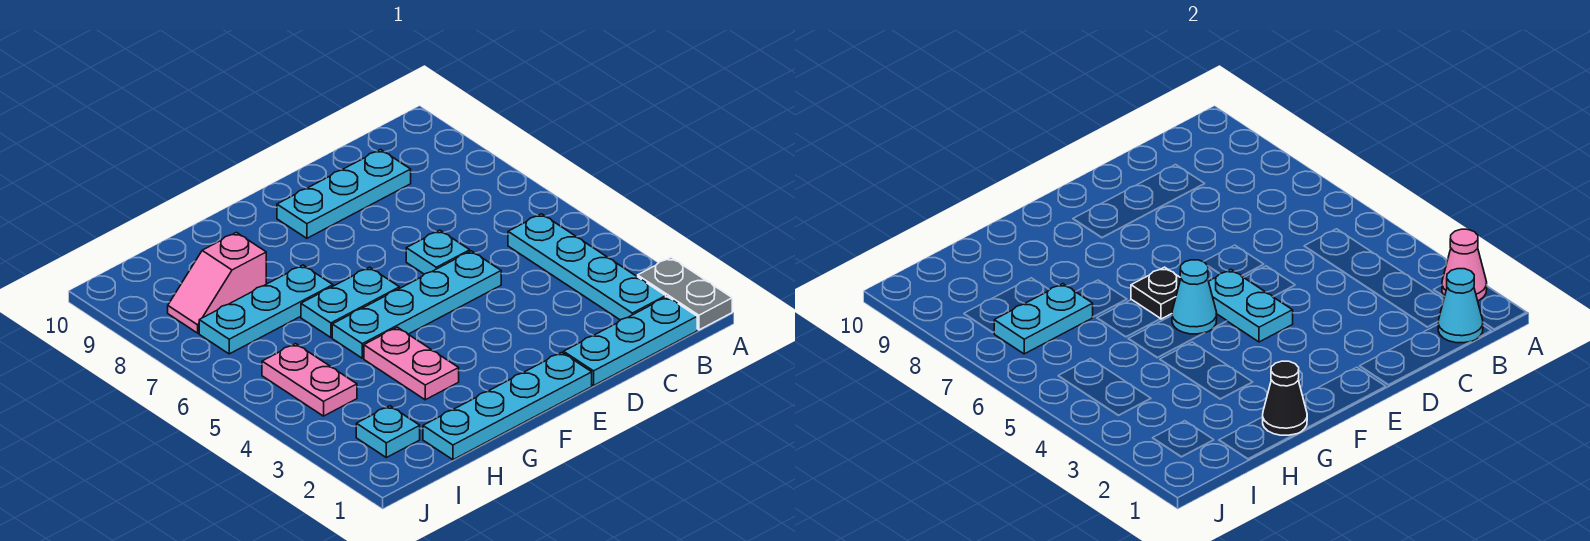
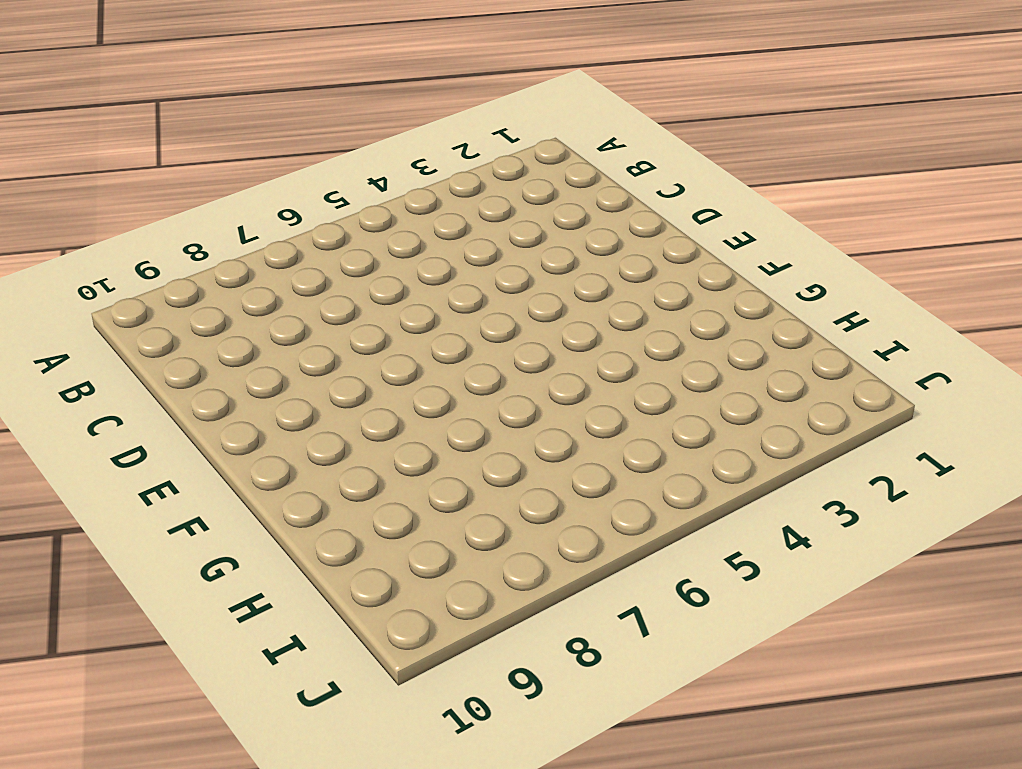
none -> grey 1x2 plate [638,258,732,330]
none -> cyan 1x3 plate [564,297,697,386]
none -> cyan 1x4 plate [508,214,666,320]

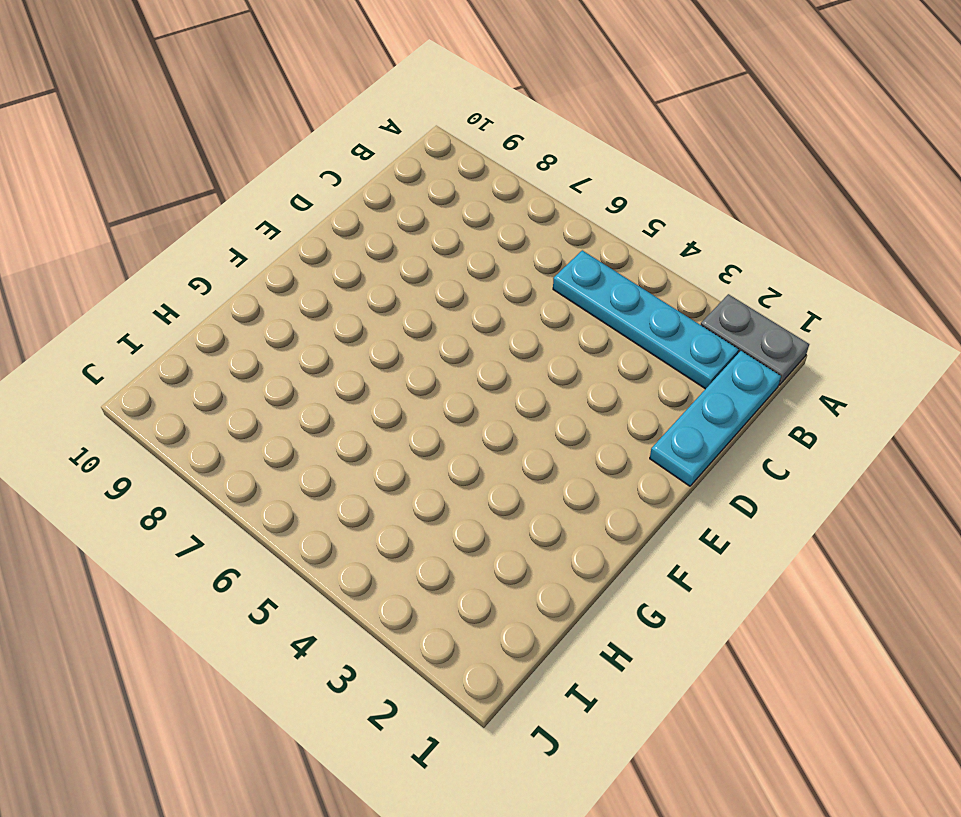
none -> cyan 1x3 plate [277,149,411,238]
none -> cyan 1x4 plate [332,251,501,358]
none -> cyan 1x1 plate [406,230,470,274]

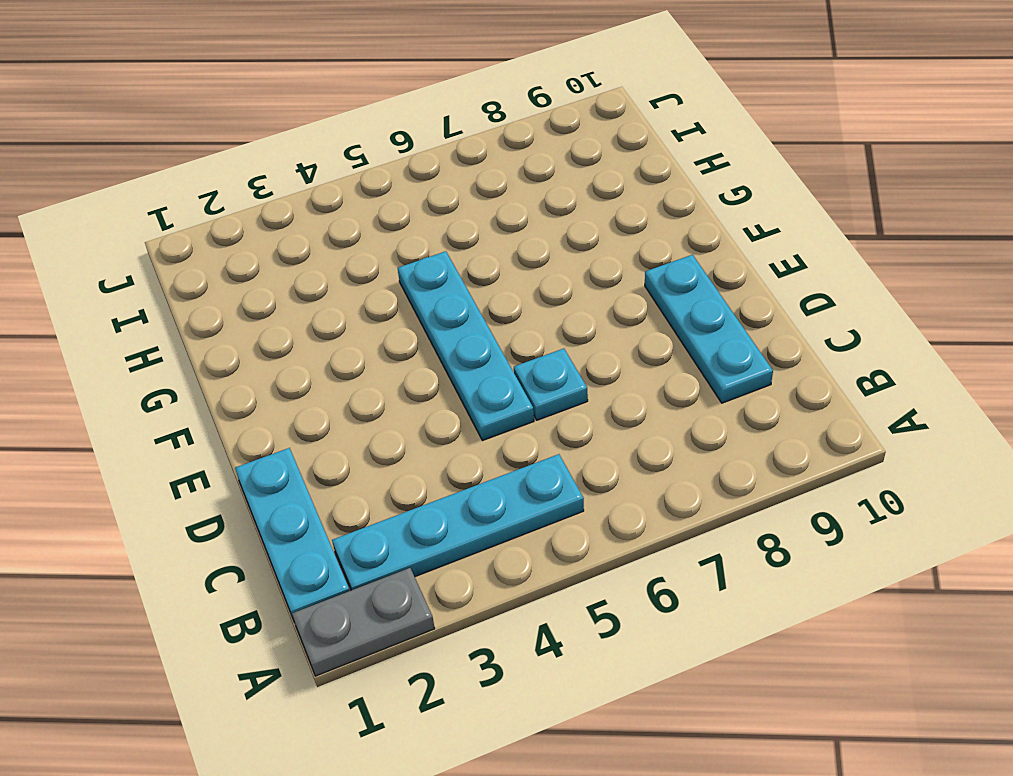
none -> cyan 1x4 plate [423,352,592,460]
none -> cyan 1x2 plate [301,267,399,338]
none -> pink 1x2 plate [364,327,459,400]

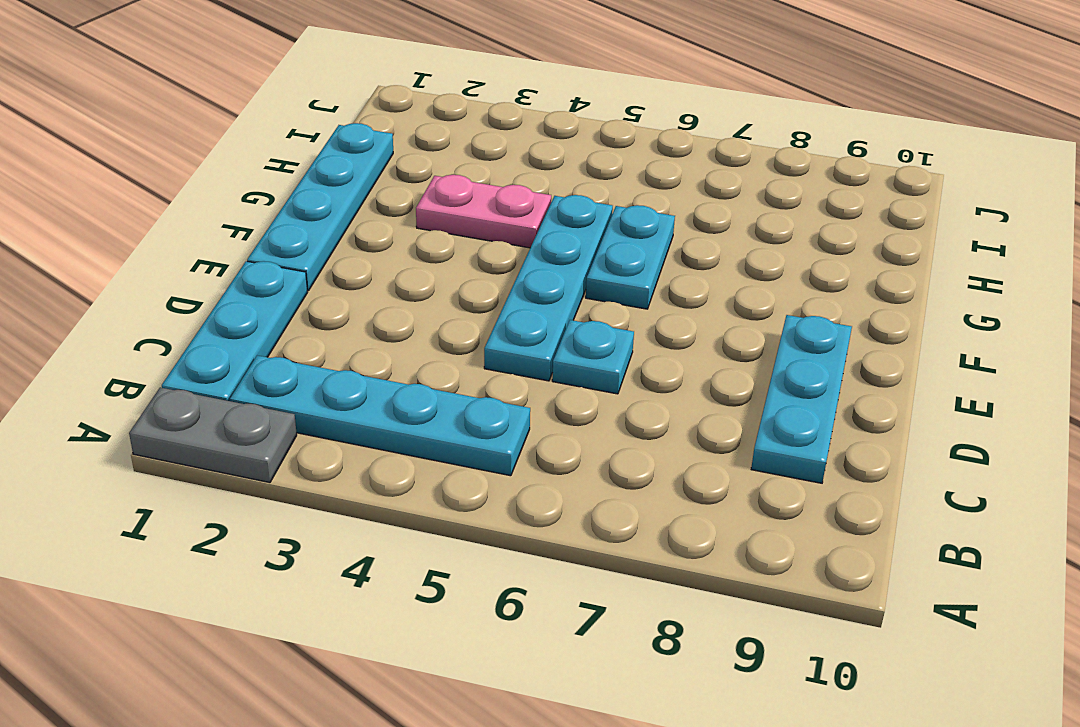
none -> cyan 1x3 plate [199,265,333,354]
none -> pink 1x2 slope [168,232,266,333]
none -> cyan 1x1 plate [356,406,420,458]

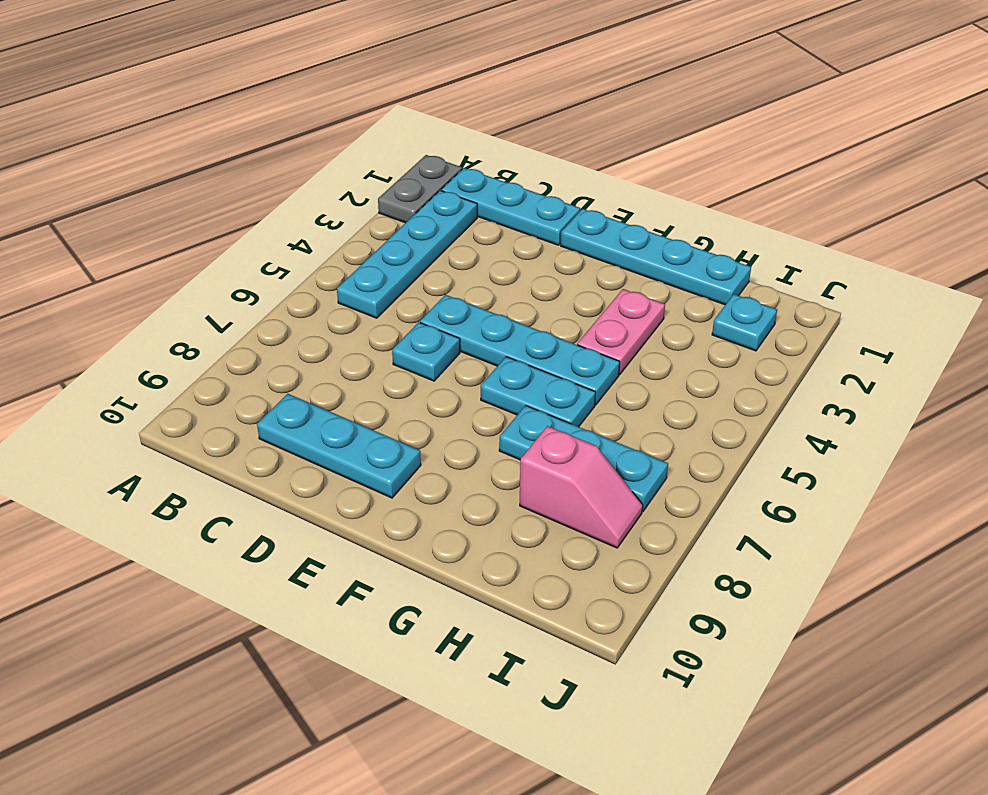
none -> pink 1x2 plate [262,344,357,416]
none -> pink 1x1 cone [1442,229,1487,301]
none -> cyan 1x1 cone [1438,269,1483,343]

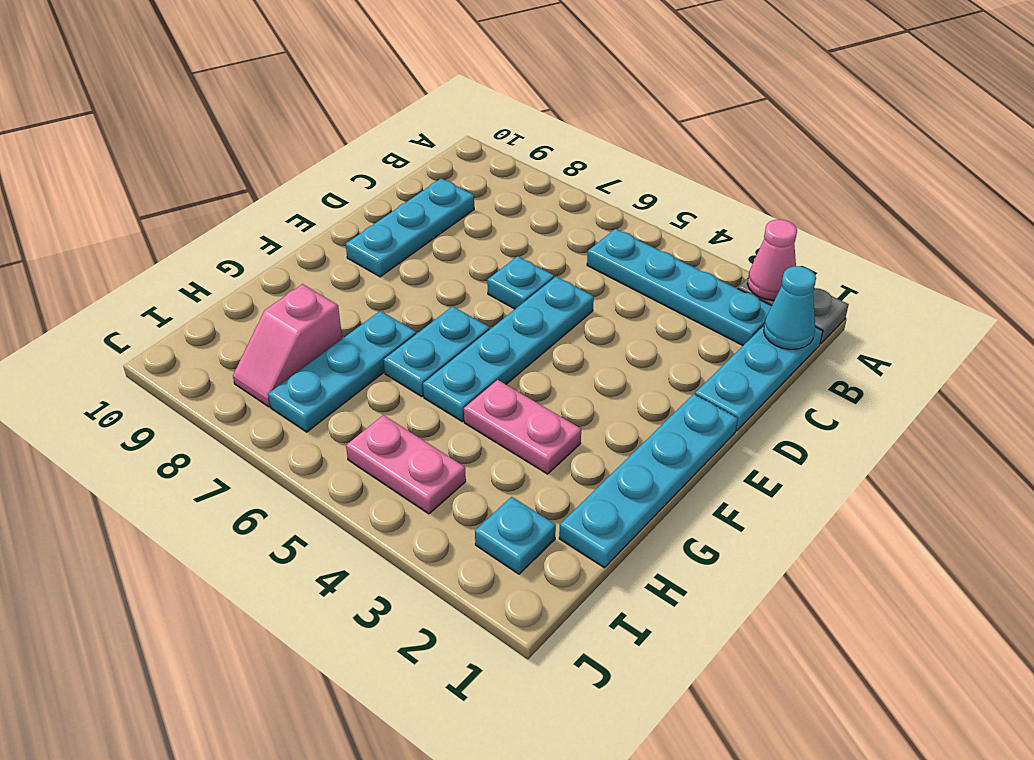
none -> cyan 1x2 plate [1209,270,1293,342]
none -> cyan 1x1 cone [1172,260,1217,334]
none -> black 1x1 plate [1131,267,1181,319]

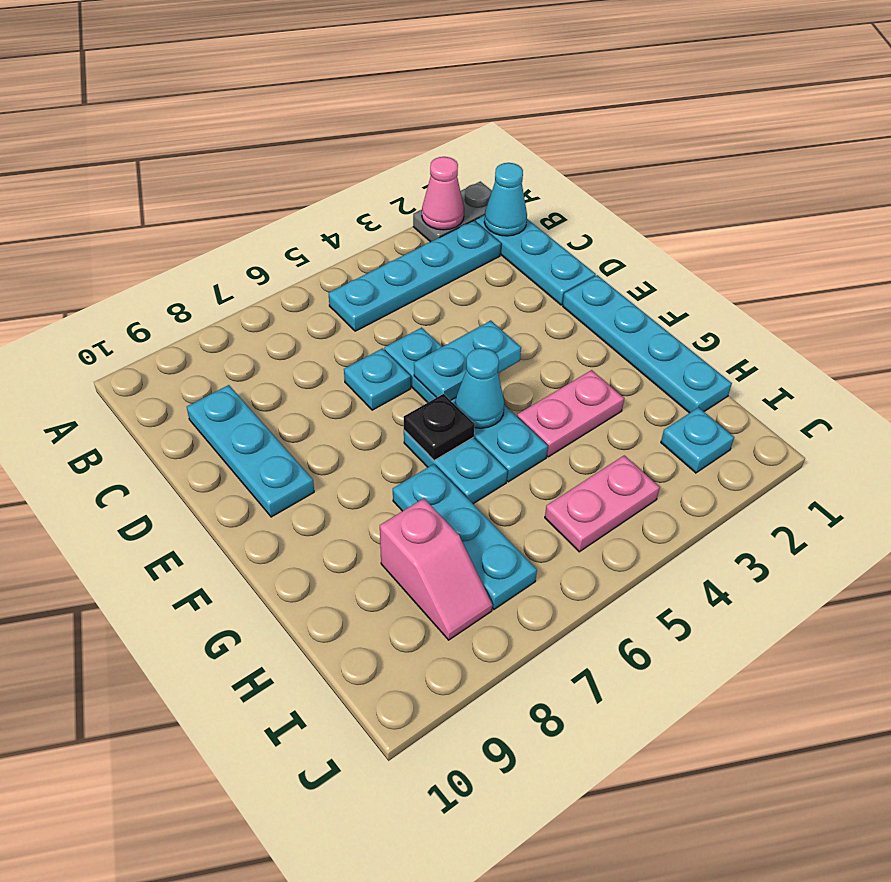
none -> black 1x1 cone [1263,361,1307,435]
none -> cyan 1x2 plate [994,284,1093,354]

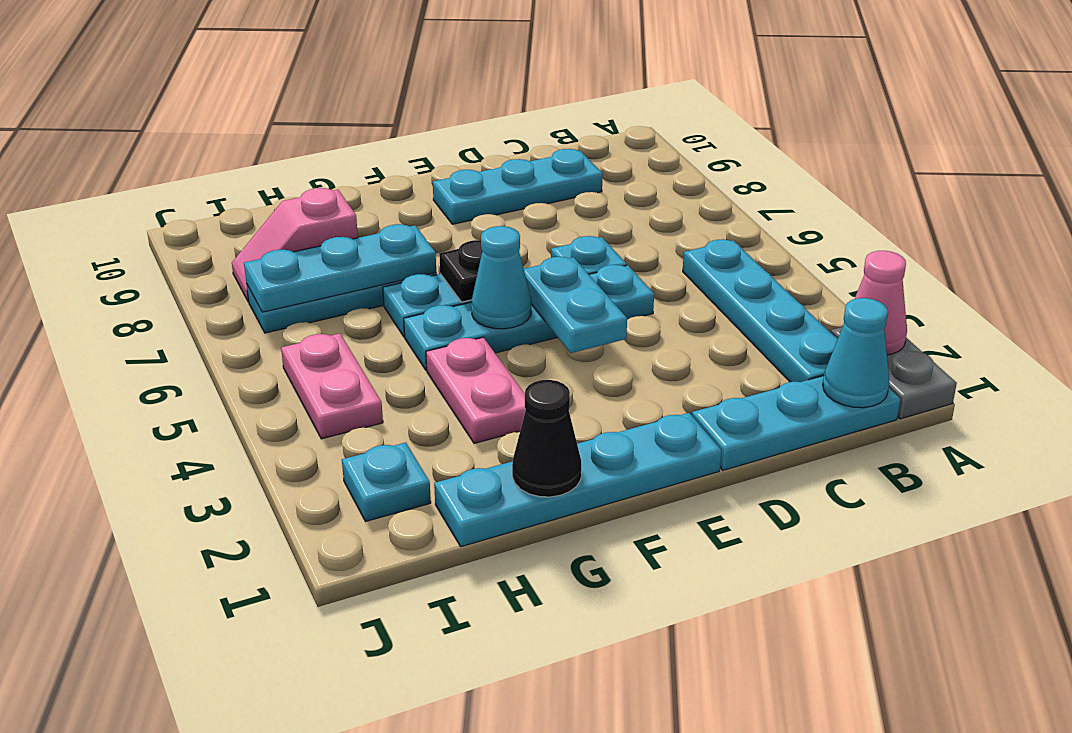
cyan 1x3 plate [244,224,436,312] -> cyan 1x2 plate [994,284,1093,354]

